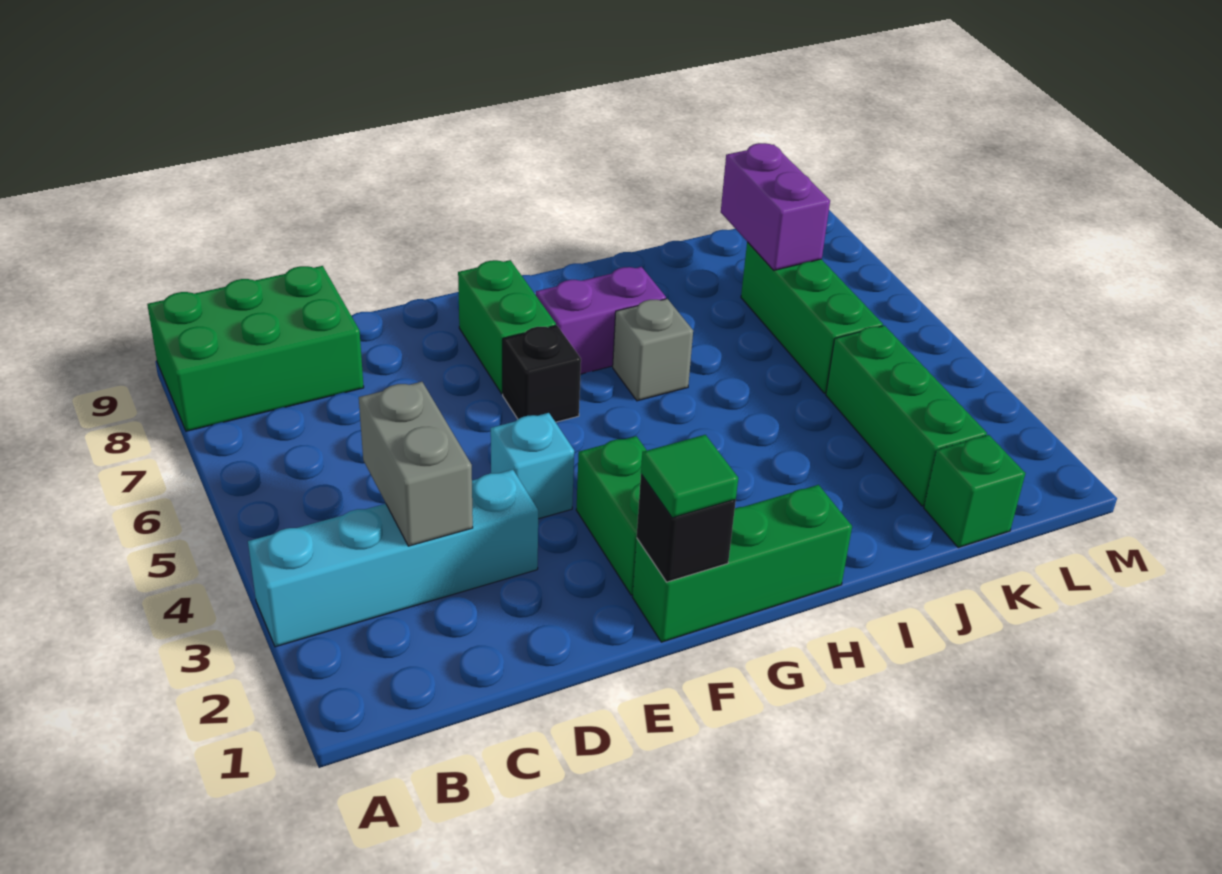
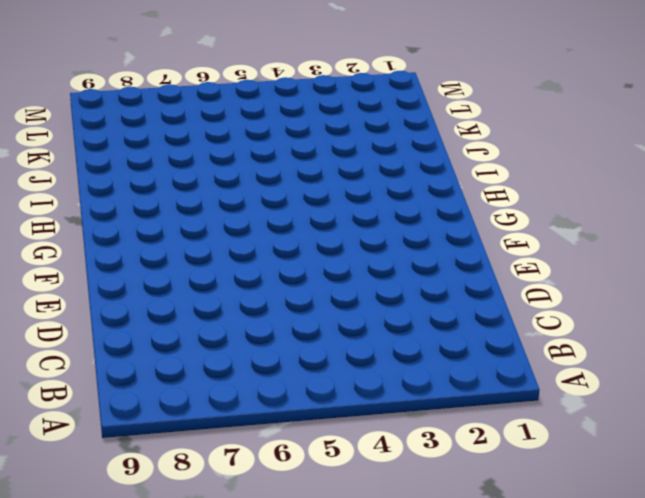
none -> cyan 1x4 brick [248,470,538,647]
none -> green 2x3 brick [147,266,364,431]
none -> cyan 1x1 brick [491,413,574,519]

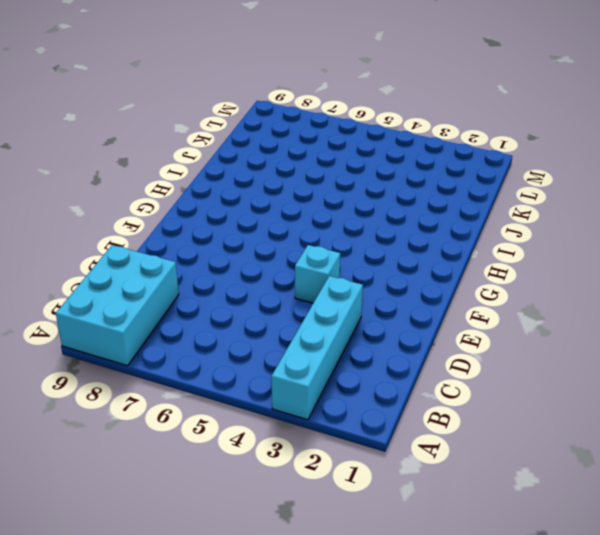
cyan 2x3 brick [56,245,179,366] -> green 2x3 brick [147,266,364,431]
none -> green 1x3 brick [632,485,852,642]
none -> green 1x2 brick [576,436,647,595]
none -> black 1x1 brick [503,325,581,422]

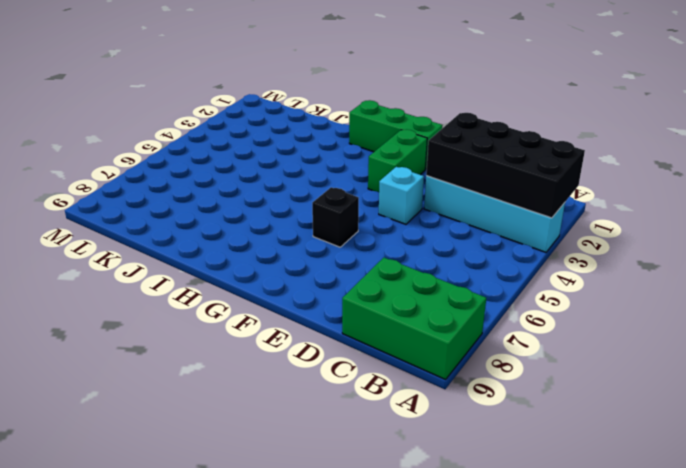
black 2x4 brick [426,113,585,218] -> grey 1x2 brick [359,382,473,546]
none -> green 1x2 brick [458,260,556,394]
none -> purple 1x2 brick [536,267,666,374]
none -> grey 1x1 brick [613,299,693,401]

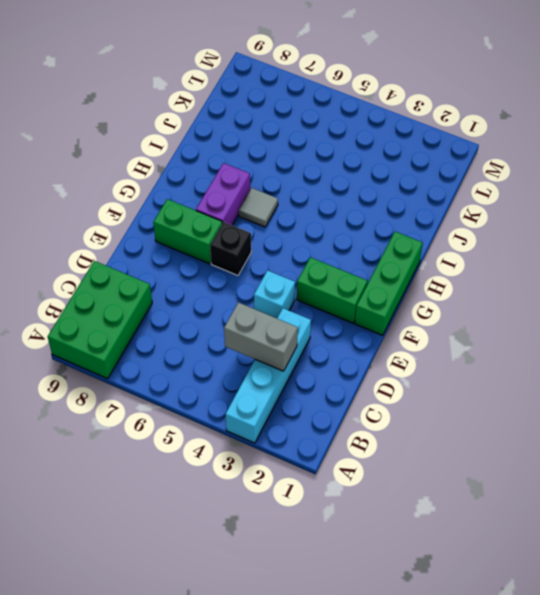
grey 1x1 tile [239,188,278,227] -> grey 1x1 brick [613,299,693,401]
none -> green 1x1 brick [924,435,1025,548]
none -> green 1x3 brick [826,326,987,506]
none -> green 1x3 brick [741,242,883,393]

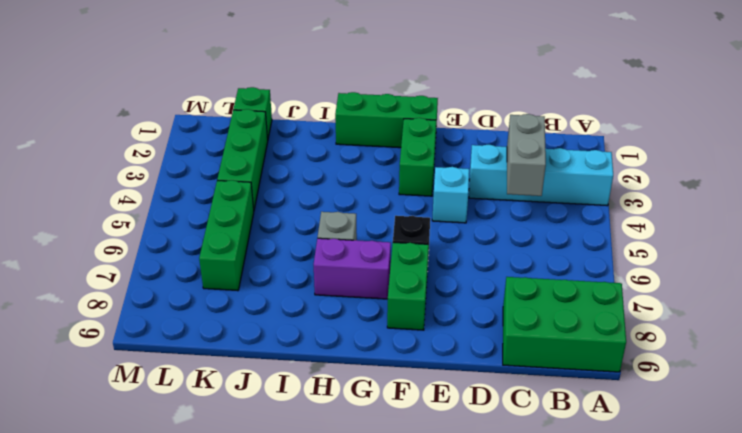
none -> black 1x1 brick [637,474,736,582]
none -> purple 1x2 brick [721,143,830,270]
none -> green 1x1 tile [641,435,738,518]

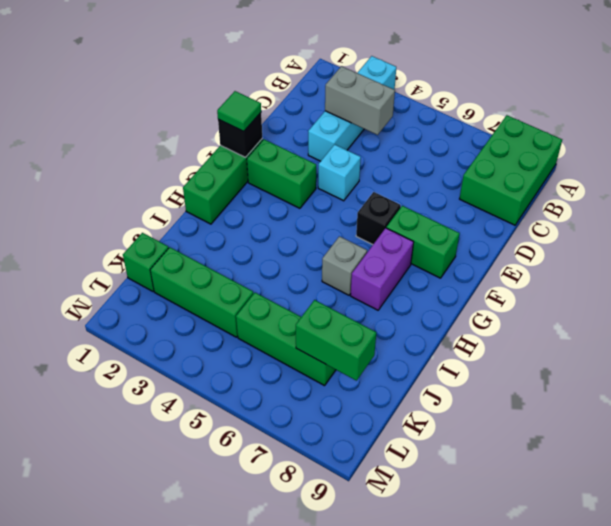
green 1x2 brick [296,300,376,381] -> purple 1x2 brick [721,143,830,270]

